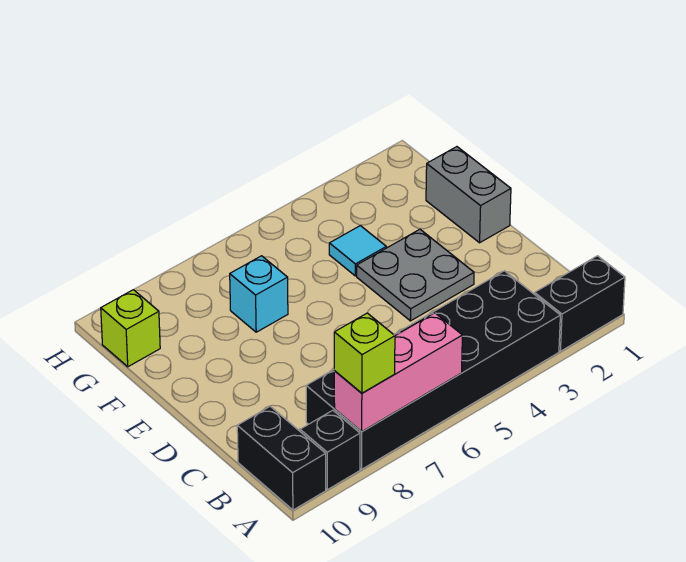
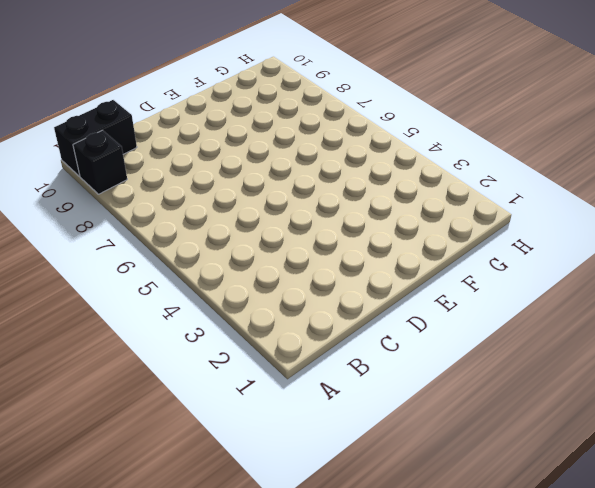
none -> black 1x2 brick [534,256,625,351]
none -> black 2x6 brick [306,271,560,469]

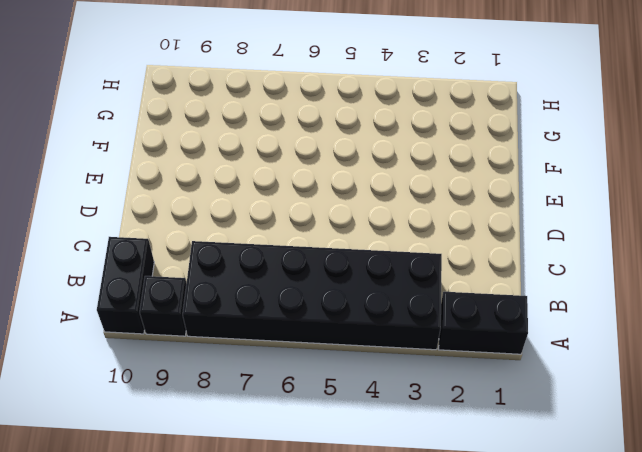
none -> grey 2x2 plate [357,229,474,321]
none -> grey 1x2 brick [426,147,511,243]

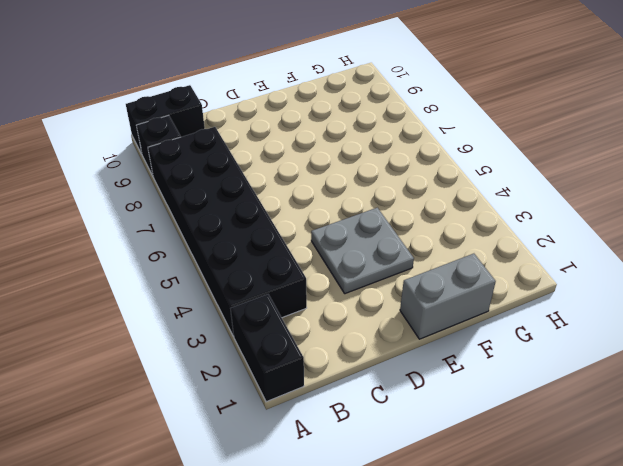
none -> cyan 1x1 tile [329,226,386,276]
none -> cyan 1x1 brick [230,256,288,332]

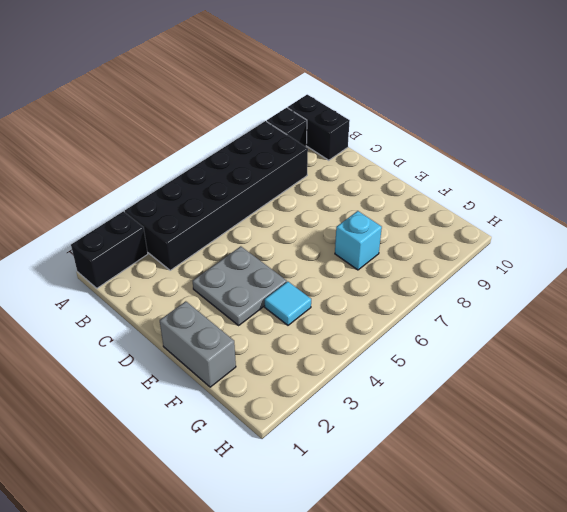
none -> lime 1x1 brick [101,290,160,367]
none -> pink 1x3 brick [334,313,462,432]

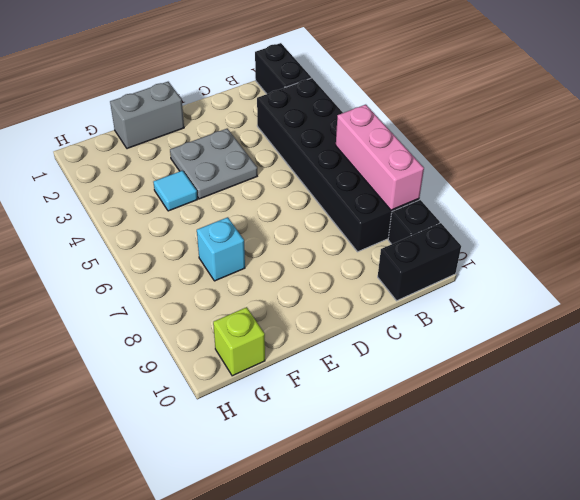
none -> lime 1x1 brick [334,313,395,393]

